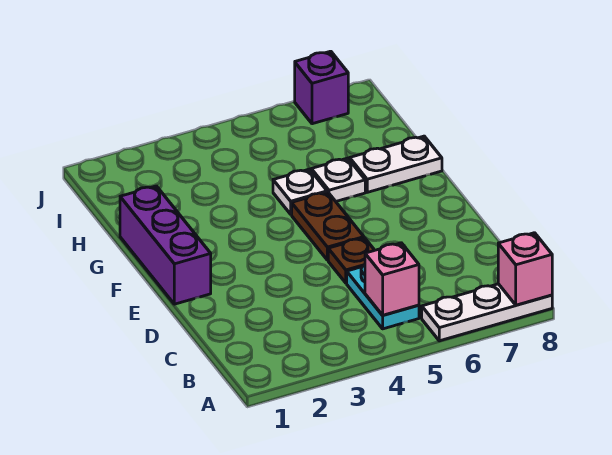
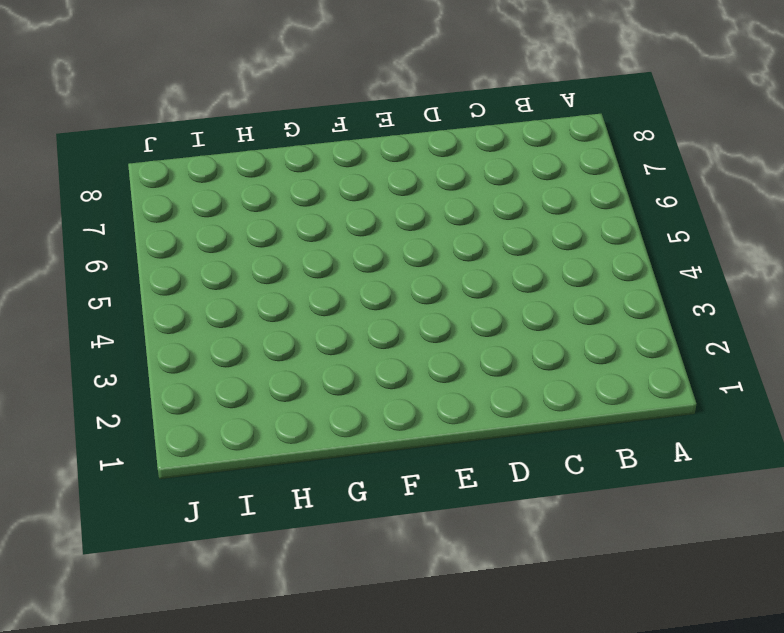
none -> white 1x3 plate [422,284,552,341]
none -> cyan 1x2 plate [347,265,419,329]

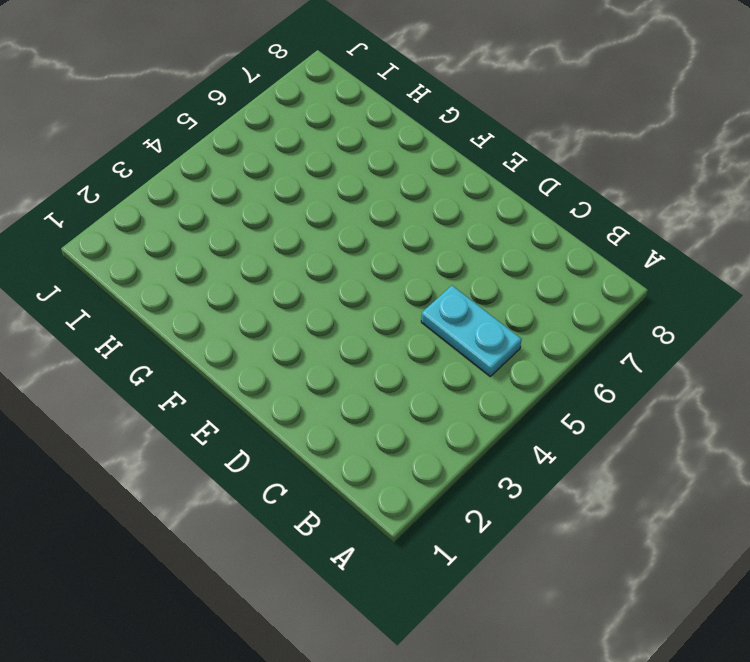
none -> white 1x3 plate [422,284,552,341]
none -> brown 1x1 plate [328,238,375,283]

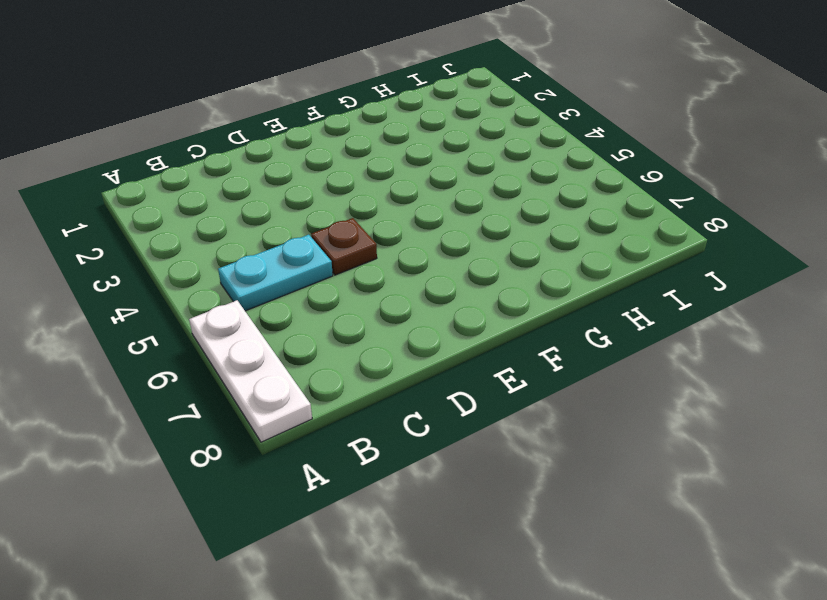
none -> purple 1x3 brick [120,186,211,304]
none -> brown 1x2 plate [292,192,364,260]

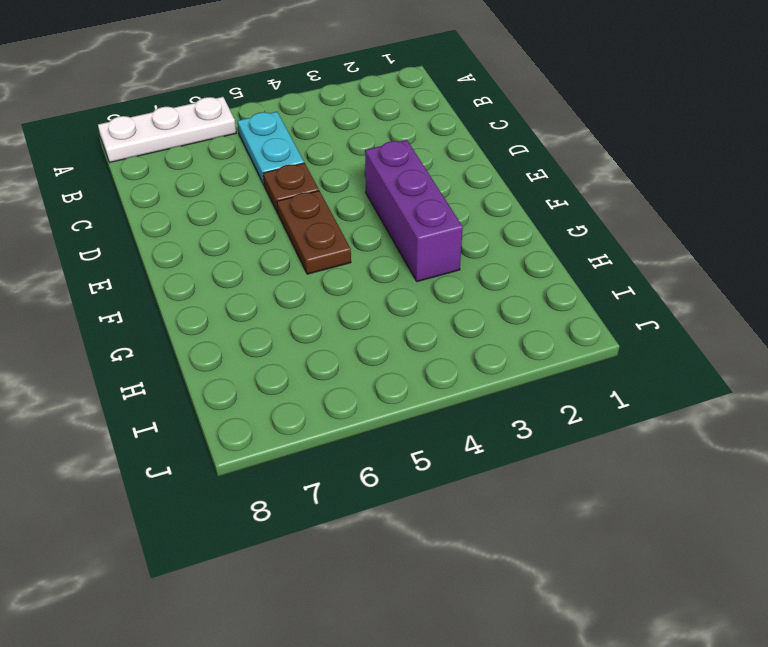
purple 1x3 brick [365,140,463,282] -> purple 1x3 brick moved to [120,186,211,304]
none -> white 1x1 plate [273,169,327,214]
none -> white 1x1 plate [311,158,365,201]

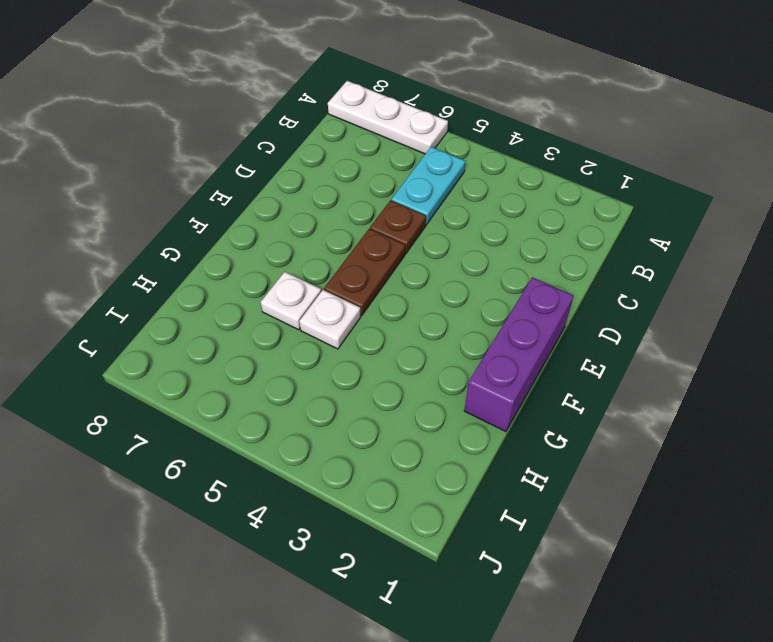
none -> white 1x2 plate [350,136,442,192]
none -> purple 1x1 brick [295,51,348,124]

